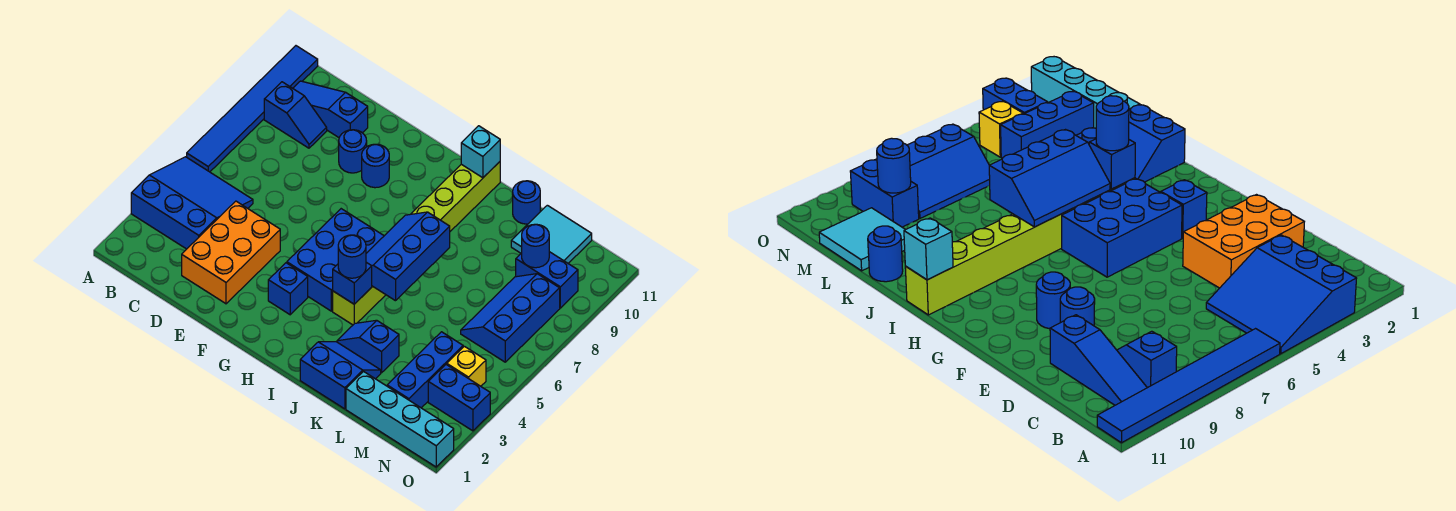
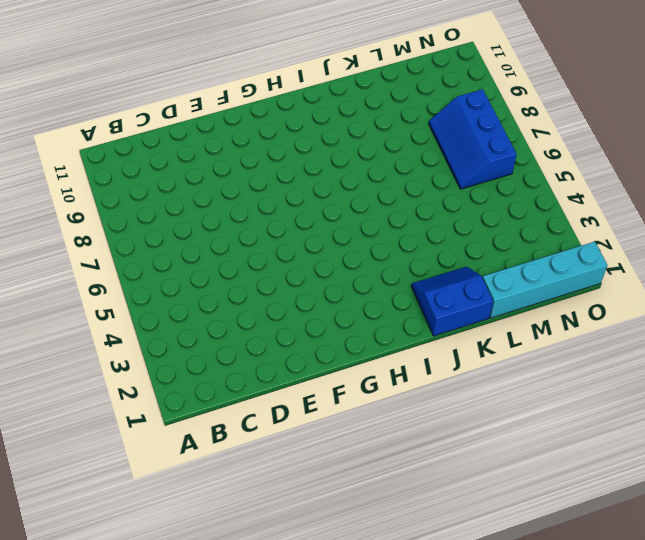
none -> blue 3x3 slope [131,157,253,249]
none -> blue 1x6 tile [187,46,318,172]
none -> blue 1x2 slope [264,82,327,148]

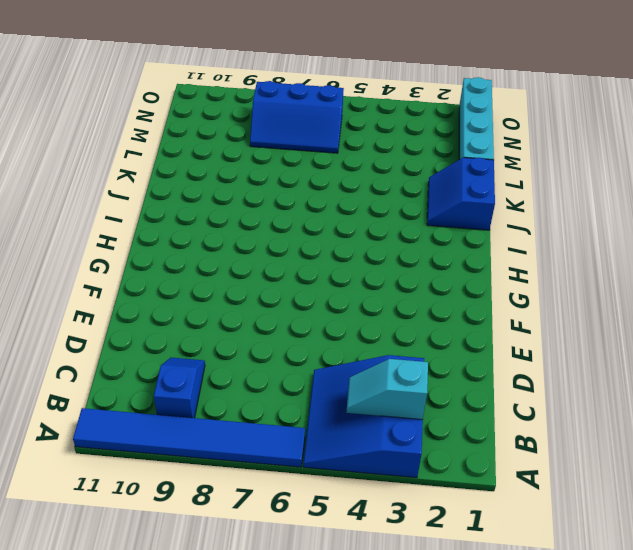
cyan 1x2 slope [346,359,428,420] -> none
none -> blue 1x3 slope [293,81,368,137]
none -> orange 2x3 brick [182,201,280,304]
none -> blue 1x1 round brick [339,130,367,173]

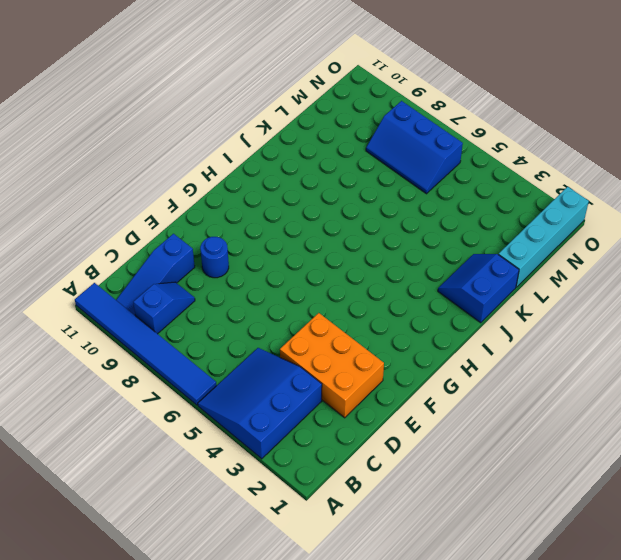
none -> blue 1x1 round brick [362,144,389,188]
none -> blue 1x1 brick [268,263,308,315]
none -> blue 2x3 brick [287,209,384,311]

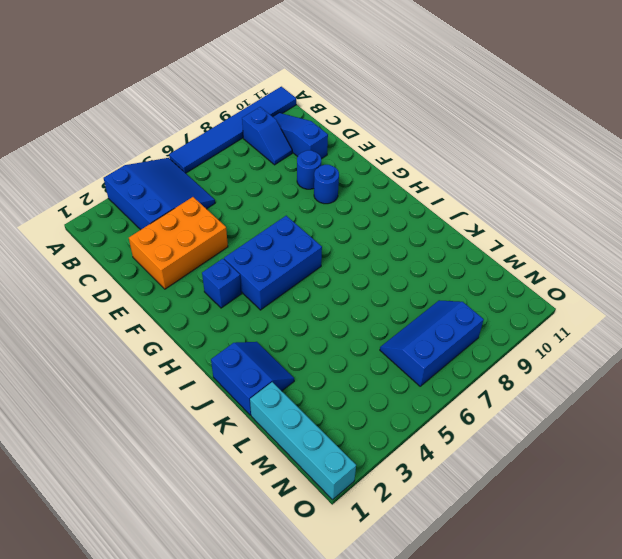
none -> lime 1x8 brick [333,162,500,325]
none -> blue 1x2 slope [337,320,399,373]
none -> blue 1x1 round brick [513,181,540,224]

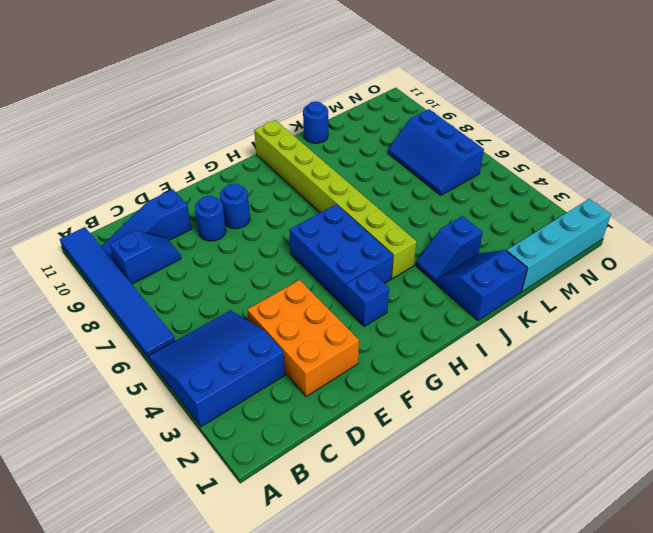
none -> cyan 2x2 tile [511,205,592,263]
none -> blue 1x3 brick [387,332,463,408]
none -> blue 1x2 brick [516,252,578,308]

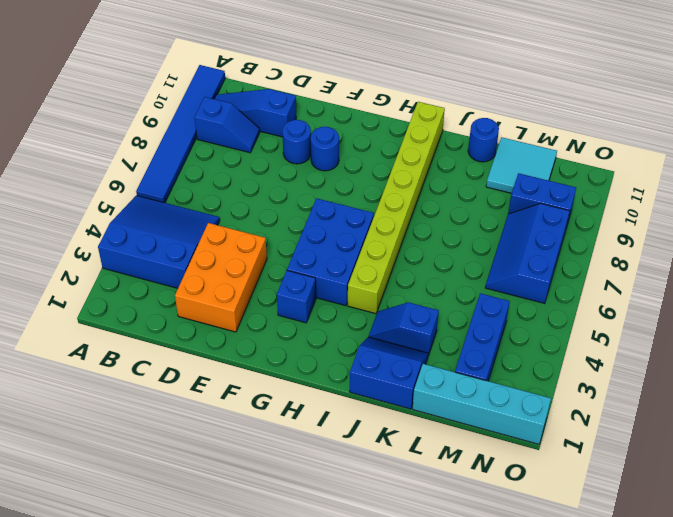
none -> blue 1x2 brick [428,364,490,431]
none -> yellow 1x1 brick [447,346,486,386]
none -> blue 1x1 brick [333,262,372,304]

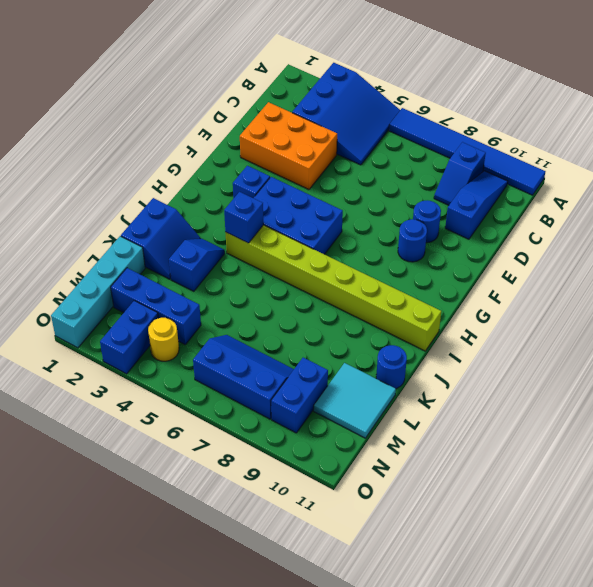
yellow 1x1 round brick [148,318,179,361] -> yellow 1x1 brick [447,346,486,386]
none -> blue 2x3 slope [366,212,450,301]
none -> cyan 1x1 brick [461,126,500,178]
none -> blue 1x1 round brick [522,224,549,268]

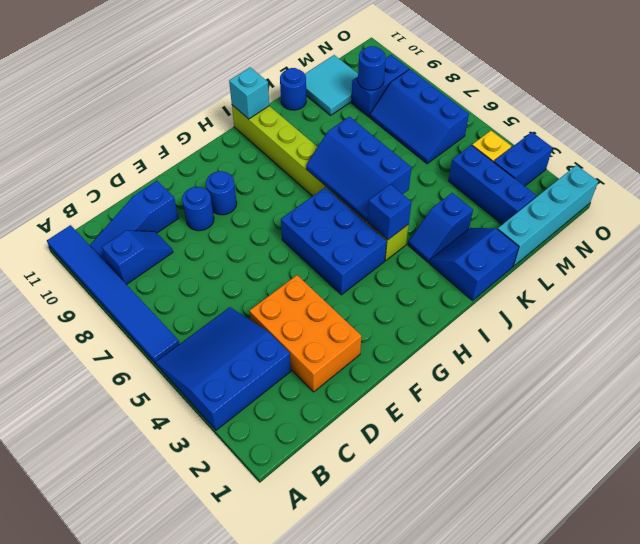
none -> blue 1x1 brick [268,263,308,315]
none -> blue 1x1 round brick [338,235,366,278]

